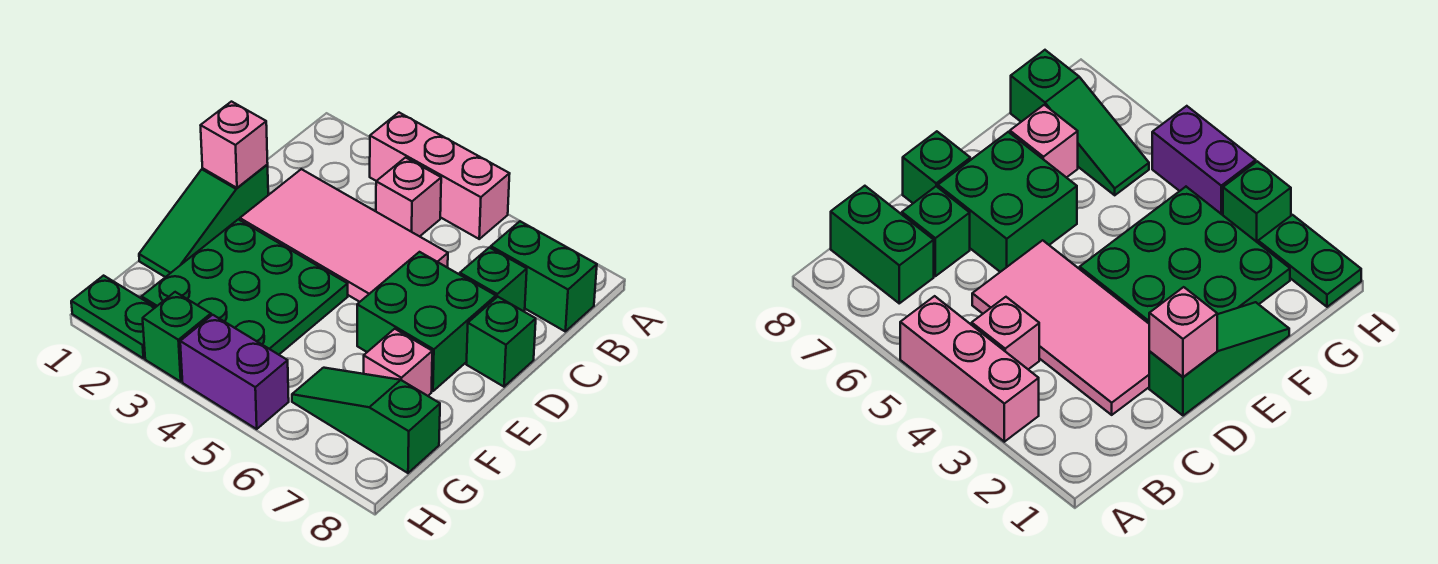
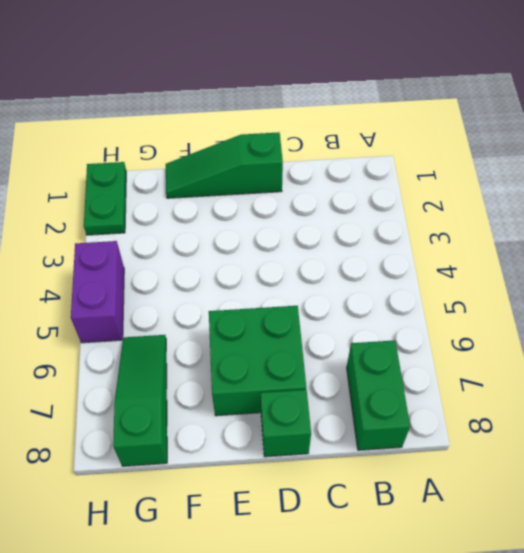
none -> pink 1x3 brick [370,113,510,239]
none -> pink 1x1 brick [376,158,441,236]
none -> pink 2x4 tile [240,169,448,302]

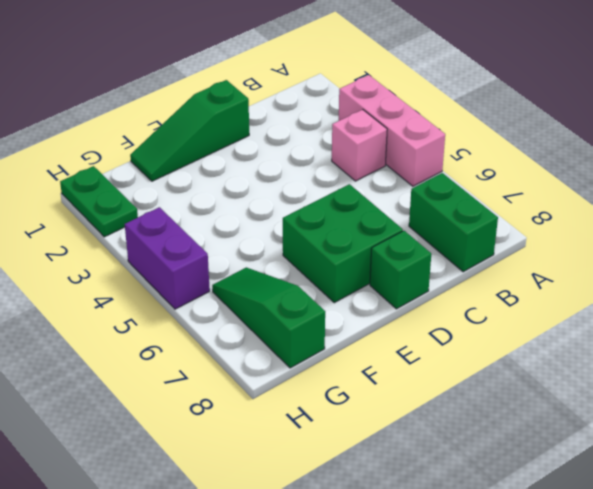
none -> pink 2x4 tile [240,169,448,302]
none -> green 1x1 brick [460,248,527,311]
none -> green 3x3 plate [142,219,348,355]

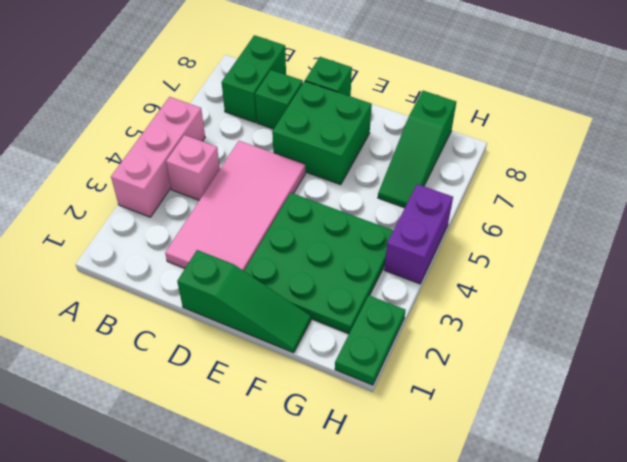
none -> pink 1x1 brick [364,329,432,396]
none -> green 1x1 brick [143,292,211,382]
none -> pink 1x1 brick [201,102,268,188]

